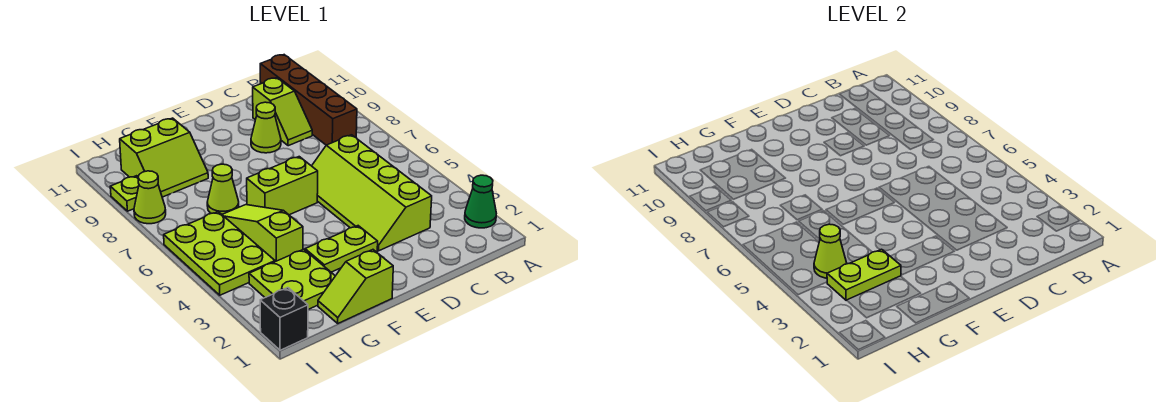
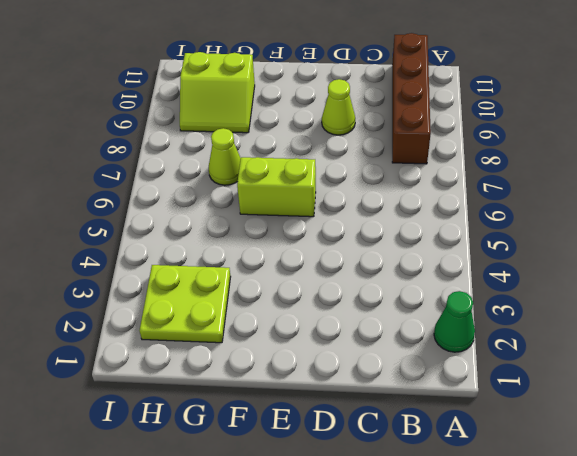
none -> lime 2x4 slope [312,135,432,251]
none -> lime 1x2 slope [253,78,312,146]
none -> lime 1x2 plate [305,226,378,272]

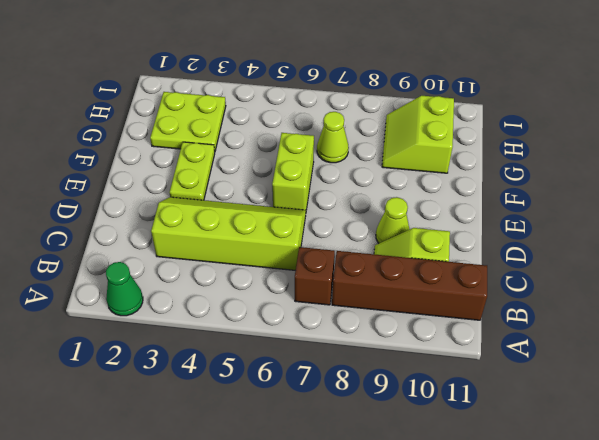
brown 1x1 brick [295,247,335,305] -> none
none -> lime 1x2 slope [318,250,393,323]
none -> lime 1x3 slope [222,205,303,262]
none -> lime 2x3 plate [164,212,275,295]

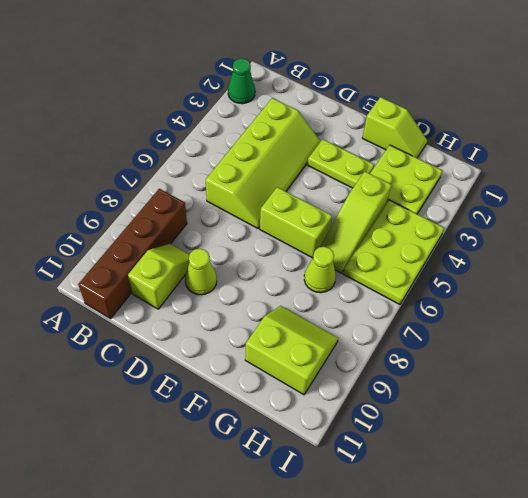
none -> black 1x1 brick [260,288,308,350]
none -> lime 1x1 cone [134,171,166,224]
none -> lime 1x1 plate [110,176,139,211]

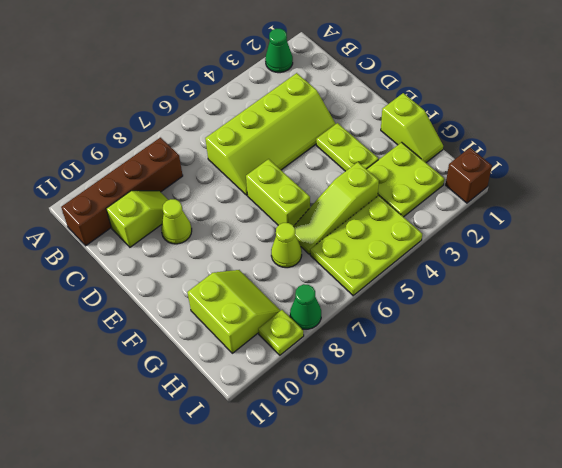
brown 1x1 brick [446,148,492,203] -> black 1x1 brick [260,288,308,350]
green 1x1 cone [290,284,321,329] -> lime 1x1 cone [134,171,166,224]
none -> lime 1x2 plate [827,249,901,300]
none -> lime 1x1 cone [814,224,847,278]

